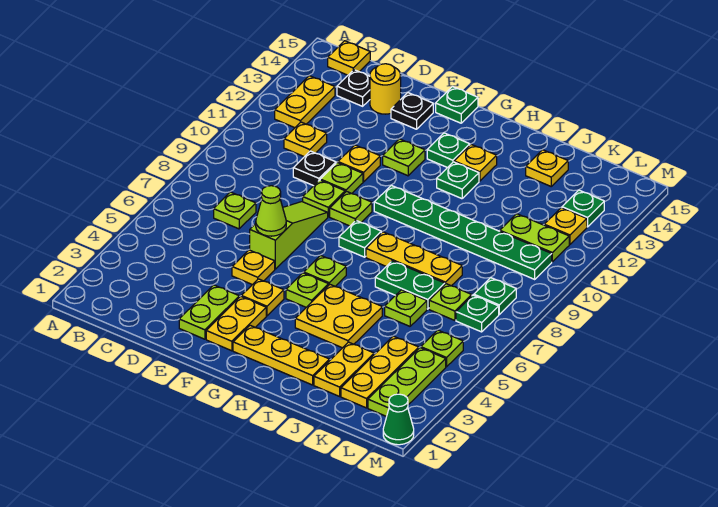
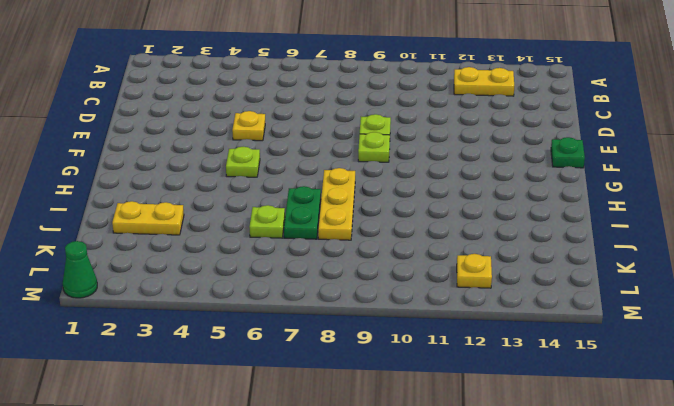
none -> yellow 1x1 plate [328,41,370,75]
none -> lime 1x1 plate [214,192,256,229]
none -> yellow 1x1 plate [284,122,327,157]
none -> black 1x1 plate [337,70,370,106]

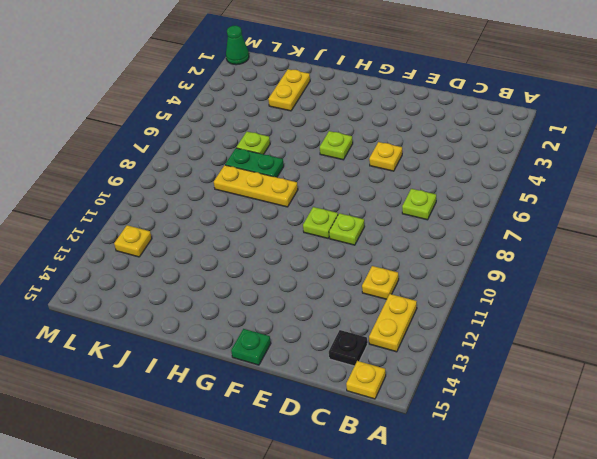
none -> black 1x1 plate [293,151,336,186]
none -> yellow 1x1 round brick [370,64,401,114]
none -> lime 1x2 plate [179,285,239,339]
none -> lime 1x3 slope [250,202,328,269]

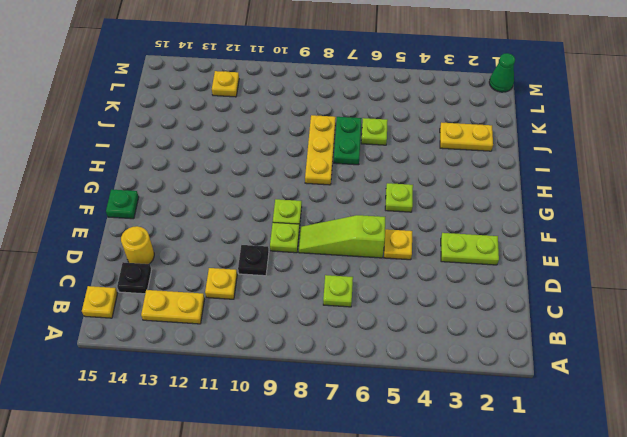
none -> lime 1x1 plate [320,163,363,194]
none -> yellow 1x1 plate [338,145,380,182]
none -> black 1x1 plate [391,93,433,129]
none -> yellow 1x2 plate [206,296,266,351]

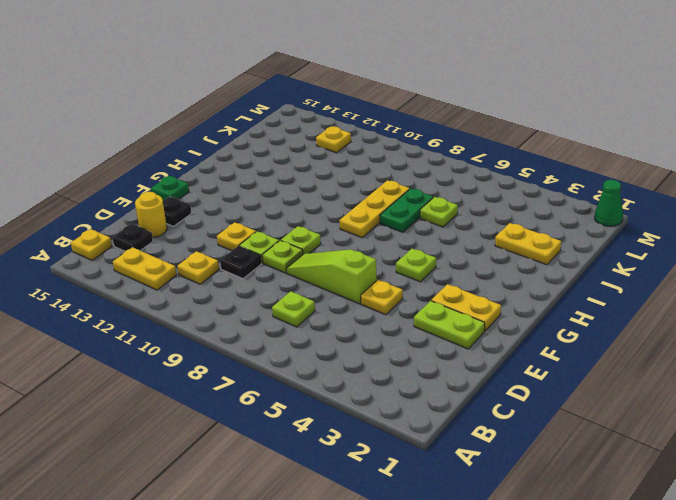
none -> yellow 1x1 plate [241,279,284,316]
none -> lime 1x1 plate [383,139,425,176]
none -> yellow 1x3 plate [233,325,330,385]
none -> lime 1x1 plate [304,255,346,286]

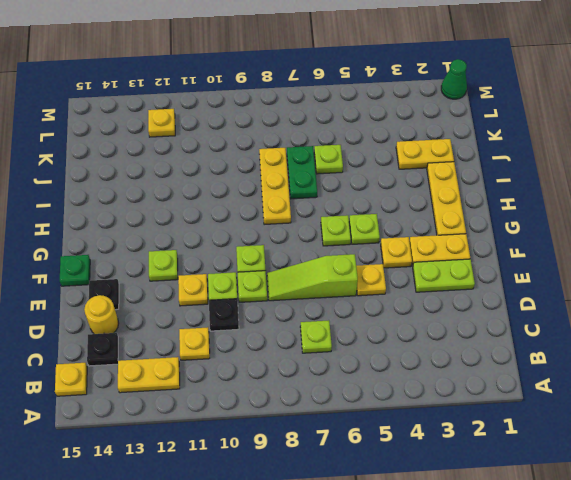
none -> green 1x1 plate [339,221,381,257]
none -> green 1x6 plate [374,185,552,279]
none -> green 1x1 plate [427,133,470,168]
none -> yellow 2x2 plate [295,285,382,348]

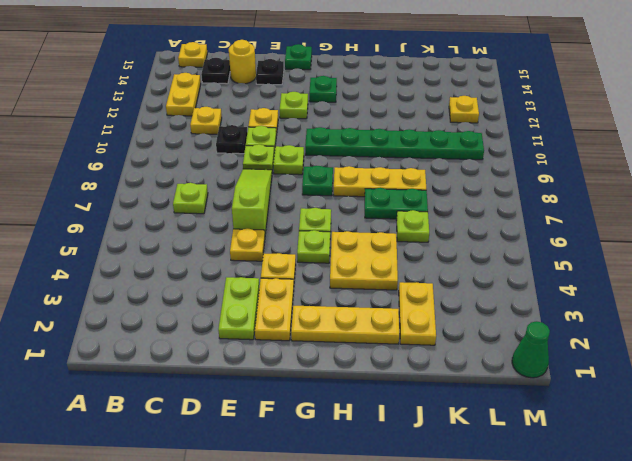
none -> green 1x1 plate [437,162,479,199]
none -> yellow 1x1 plate [454,145,497,181]
none -> yellow 1x1 plate [526,150,568,186]
none -> yellow 1x3 plate [341,336,419,408]

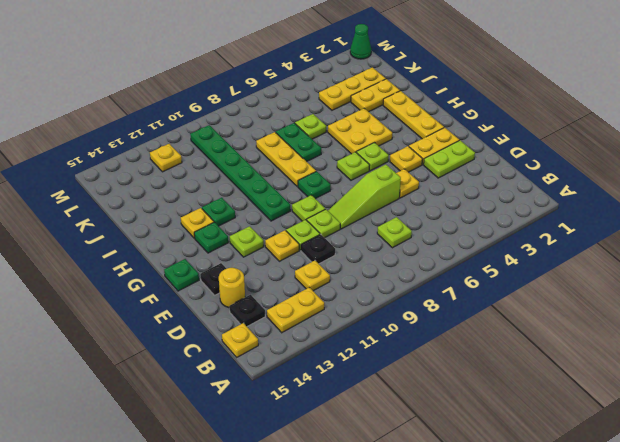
none -> yellow 1x1 plate [526,150,568,186]
none -> lime 1x1 plate [429,284,472,320]
none -> lime 1x2 plate [500,214,569,262]
none -> lime 1x3 plate [368,348,446,417]

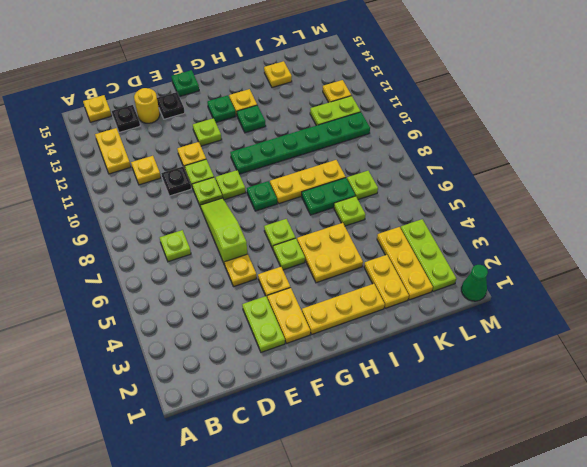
none -> lime 1x1 plate [421,330,463,367]
none -> green 1x1 plate [456,295,499,332]
none -> green 1x1 plate [474,278,516,314]
none -> green 1x1 plate [562,190,604,227]

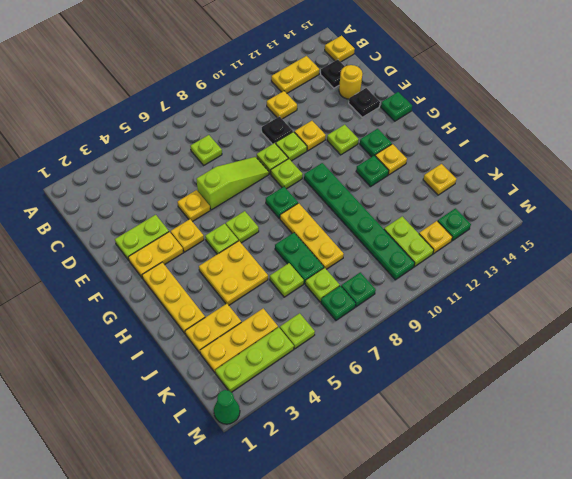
none -> lime 1x1 cone [256,186,286,236]

